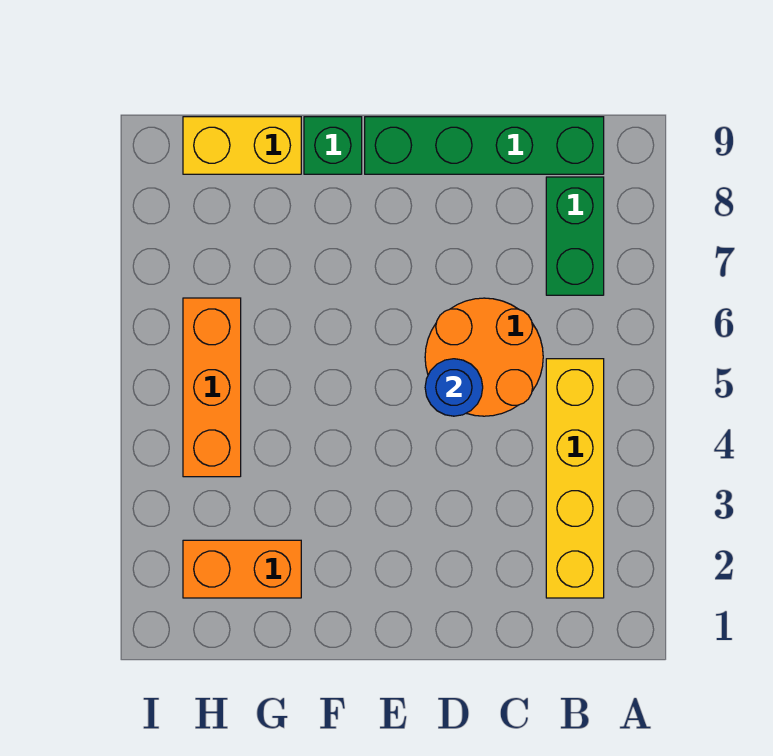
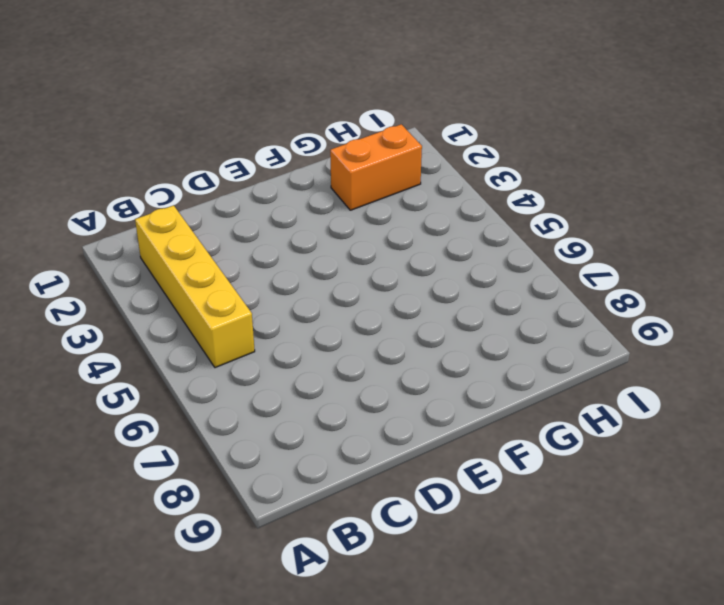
none -> green 1x2 brick [546,177,604,295]
none -> green 1x4 brick [365,117,604,174]

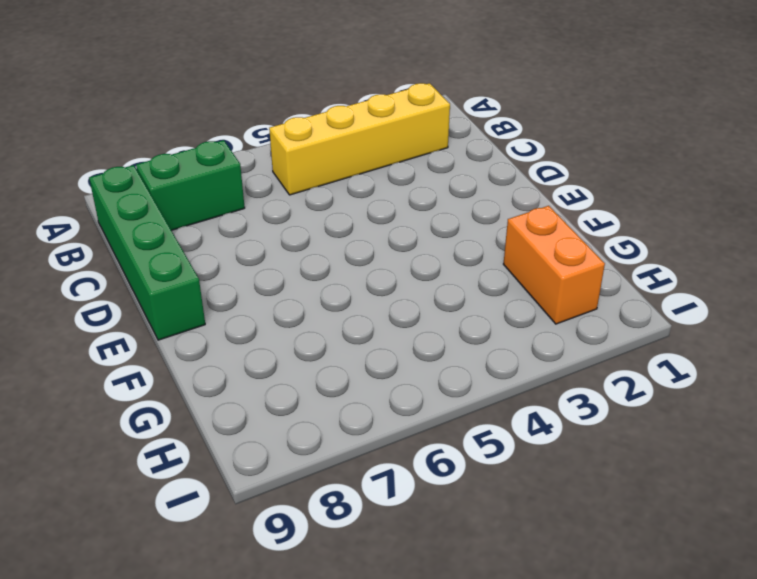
none -> orange 2x2 round brick [425,298,543,416]
none -> green 1x1 brick [304,117,362,174]

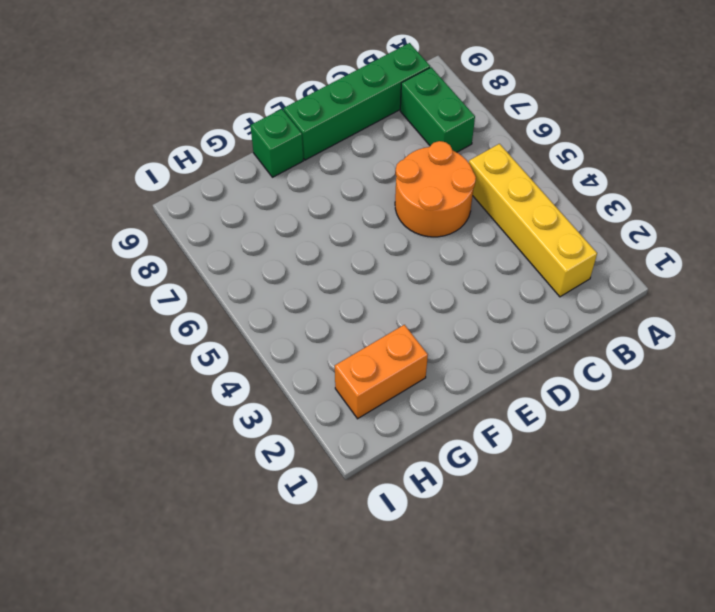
none -> yellow 1x2 brick [183,117,301,174]
none -> orange 1x3 brick [183,298,241,477]

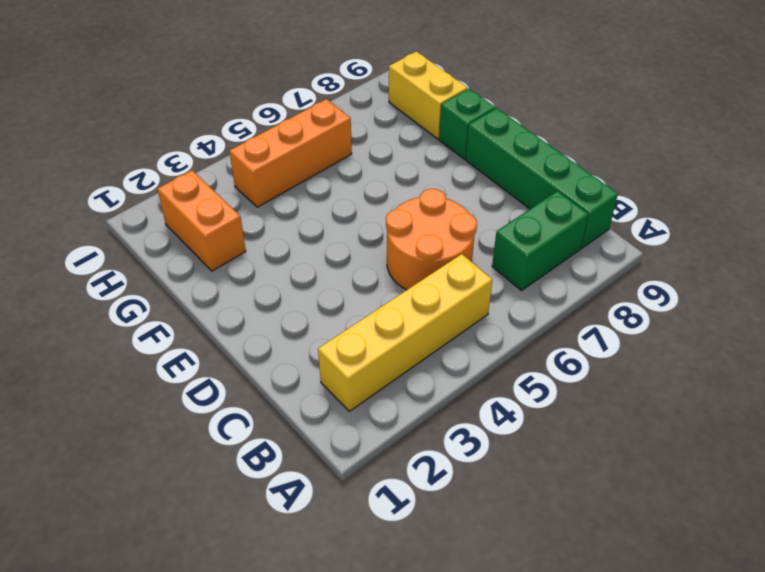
none -> blue 1x1 round brick [425,359,483,416]

